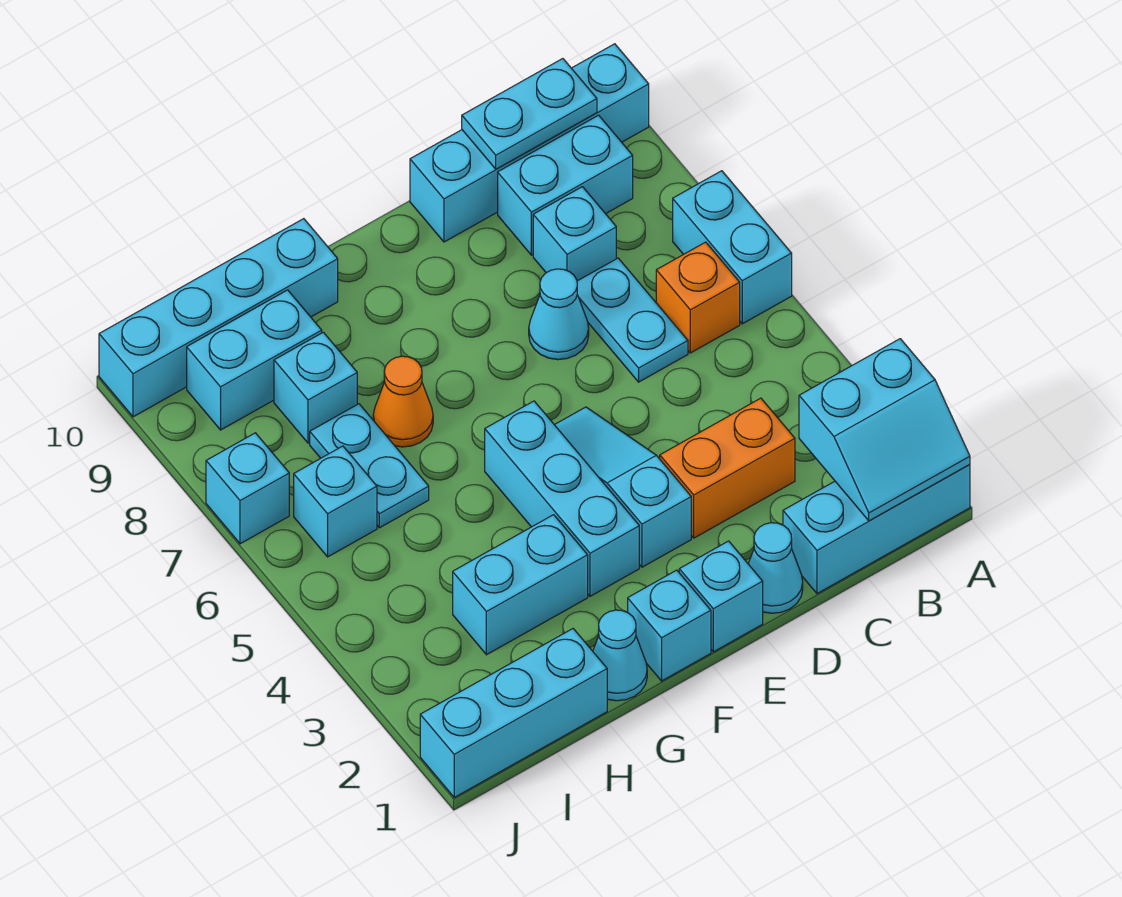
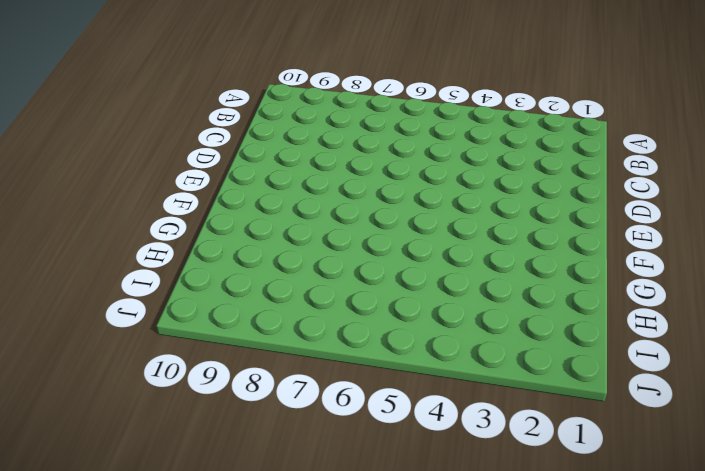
none -> cyan 1x3 brick [783,465,970,594]
none -> cyan 1x2 brick [673,171,792,324]
none -> cyan 1x4 brick [410,44,649,242]

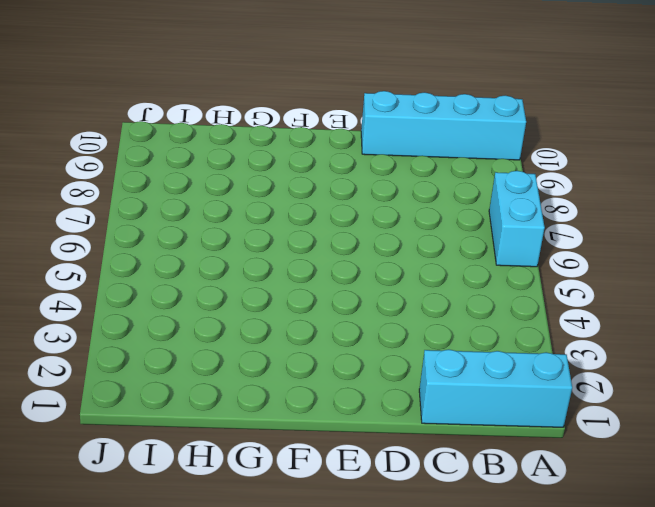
none -> orange 1x1 brick [656,242,740,353]
none -> cyan 1x2 brick [498,115,633,255]
none -> orange 1x2 brick [660,398,795,538]

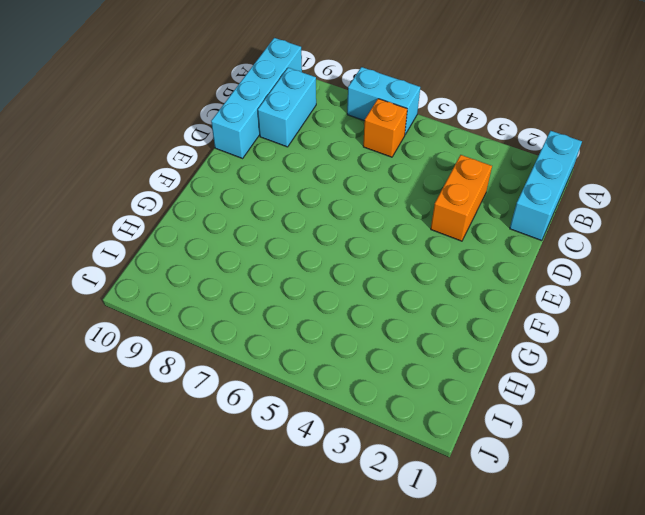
none -> cyan 1x2 plate [577,258,688,382]
none -> cyan 1x1 brick [533,187,616,281]
none -> cyan 1x1 cone [748,523,803,613]

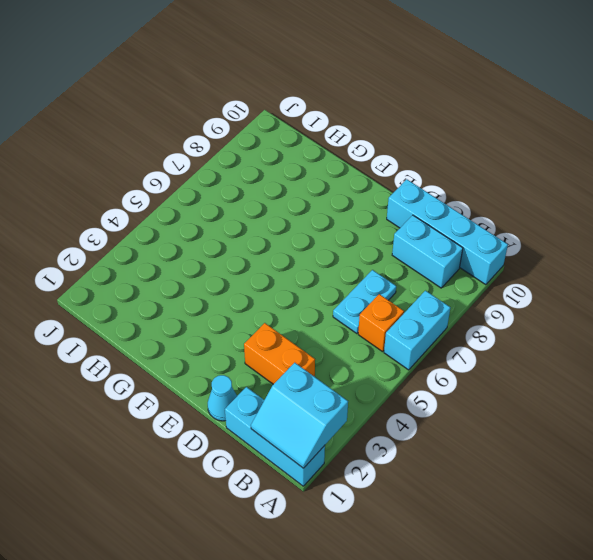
none -> cyan 1x1 brick [533,187,616,281]
none -> cyan 1x1 cone [529,269,589,360]
none -> cyan 1x1 brick [679,541,763,652]

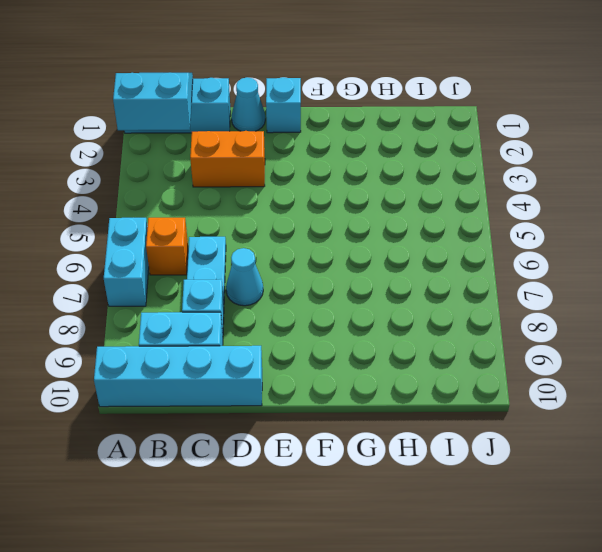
none -> cyan 1x3 slope [555,407,691,567]
none -> cyan 1x1 brick [628,570,711,681]
none -> cyan 1x3 brick [485,401,639,596]

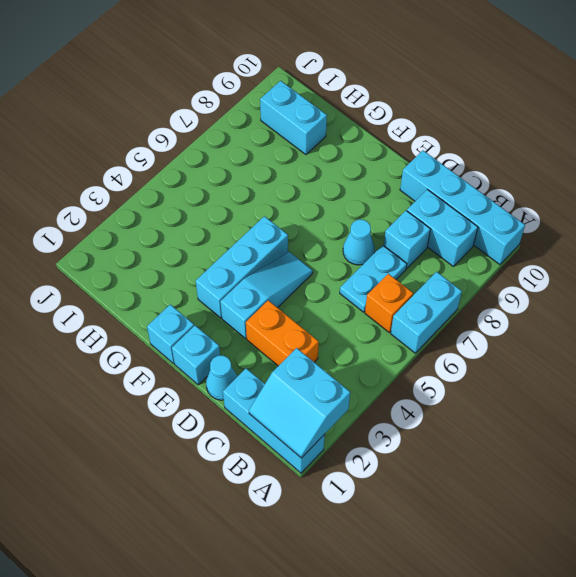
none -> cyan 1x1 cone [593,610,647,701]
none -> cyan 1x2 brick [453,515,588,655]
none -> orange 1x1 cone [373,356,433,447]

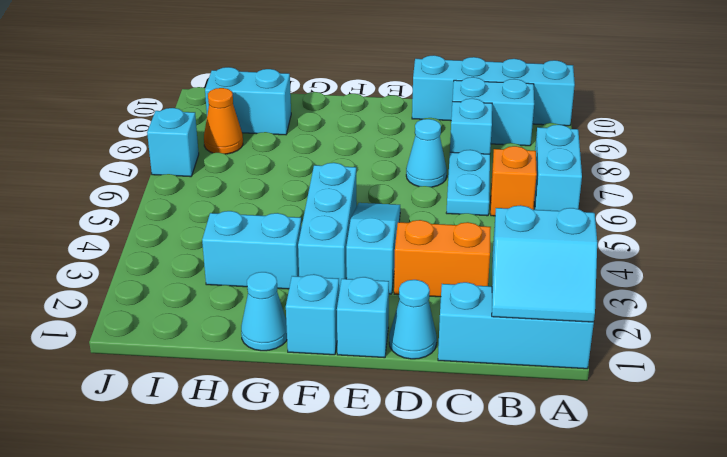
orange 1x1 cone [204,88,243,154] -> orange 1x1 cone moved to [373,356,433,447]
none -> cyan 1x4 brick [99,219,338,417]
none -> cyan 1x3 brick [420,629,607,797]
none -> cyan 1x2 plate [310,404,429,528]

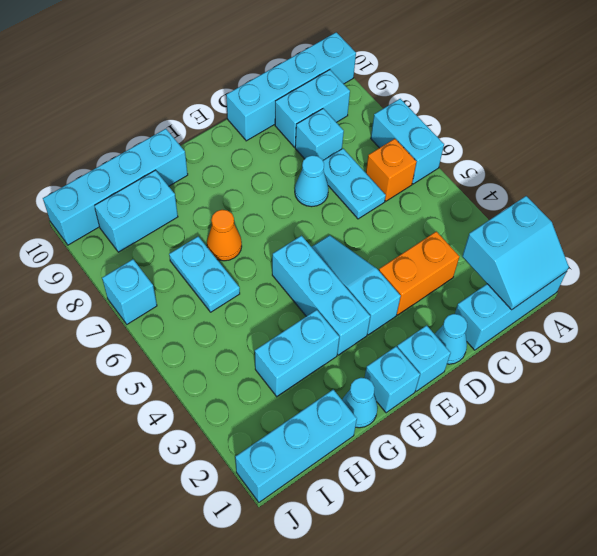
none -> cyan 1x1 brick [274,332,357,443]
none -> cyan 1x1 brick [294,446,377,557]
none -> cyan 1x2 plate [462,59,597,169]

